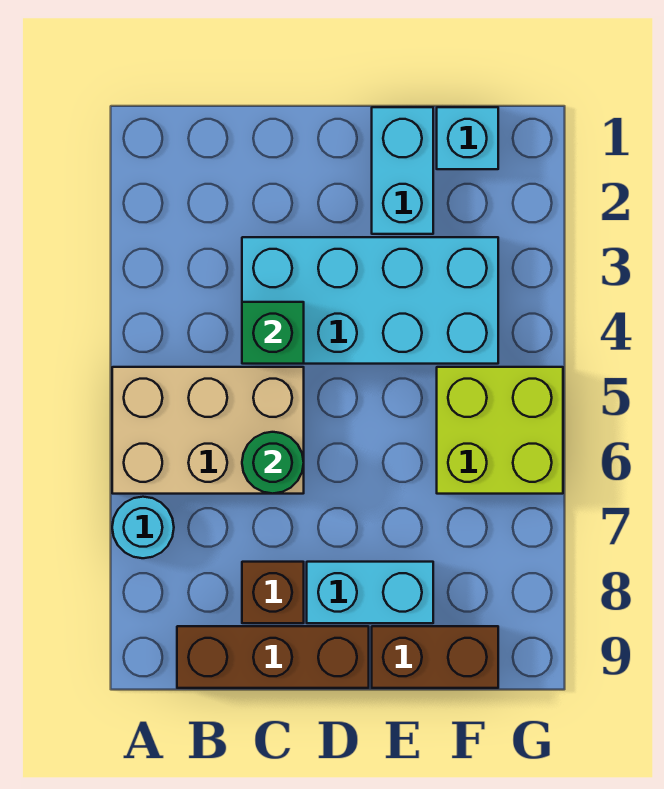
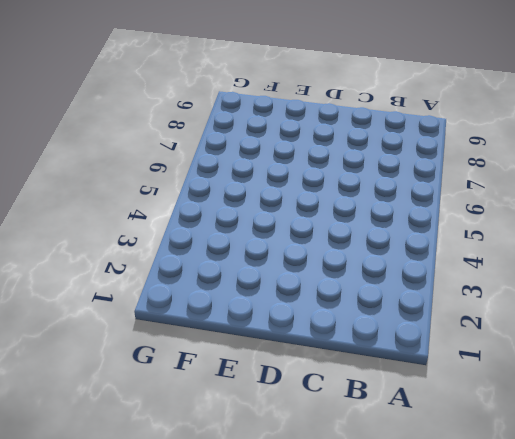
none -> tan 2x3 brick [112,367,304,494]
none -> cyan 1x1 round brick [112,497,174,558]
none -> brown 1x3 brick [177,626,369,688]

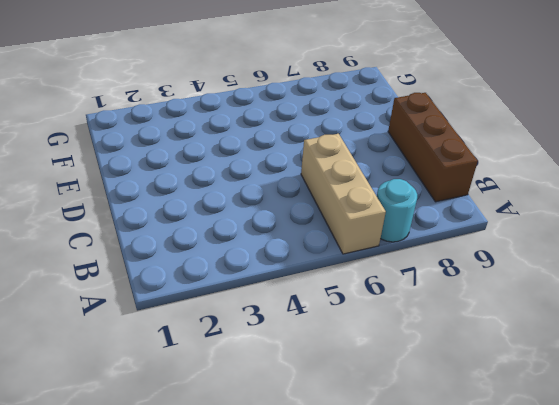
tan 1x3 brick [301,134,386,254] -> tan 2x3 brick [112,367,304,494]
none -> cyan 2x4 brick [242,237,498,364]
none -> brown 1x1 brick [242,562,304,623]
none -> cyan 1x2 brick [307,562,433,623]

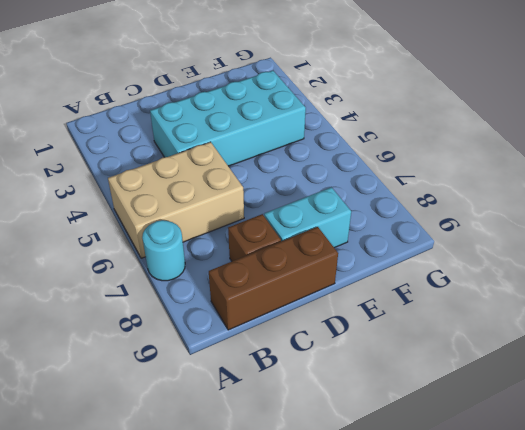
none -> cyan 1x2 brick [372,107,433,234]
none -> brown 1x2 brick [372,626,498,688]
none -> cyan 1x1 brick [437,107,498,169]

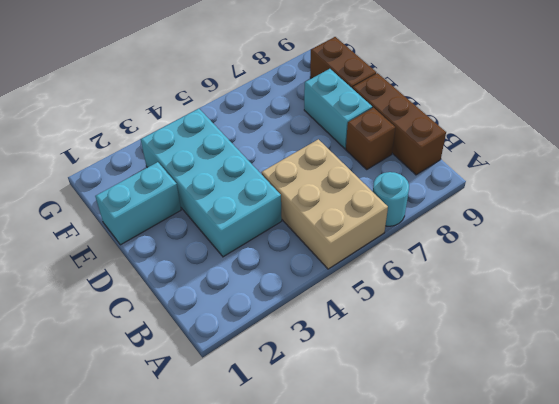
none -> cyan 1x1 brick [437,107,498,169]
none -> lime 2x2 brick [437,367,563,494]
none -> green 1x1 brick [242,302,304,364]

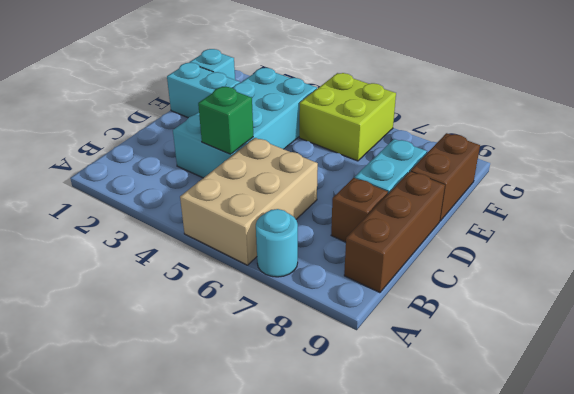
none -> green 1x1 round brick [242,432,304,494]

